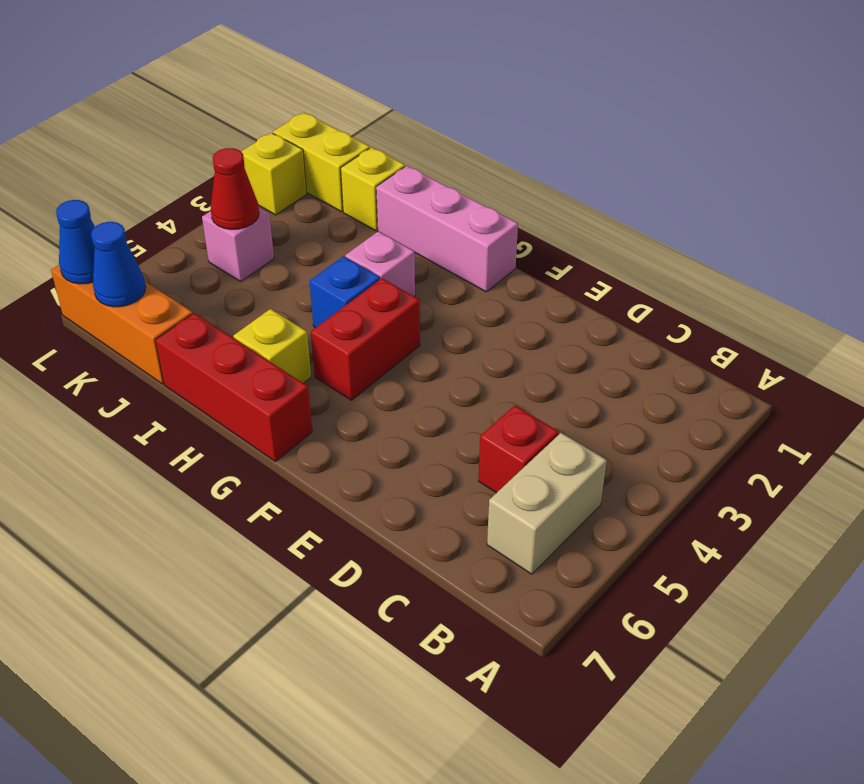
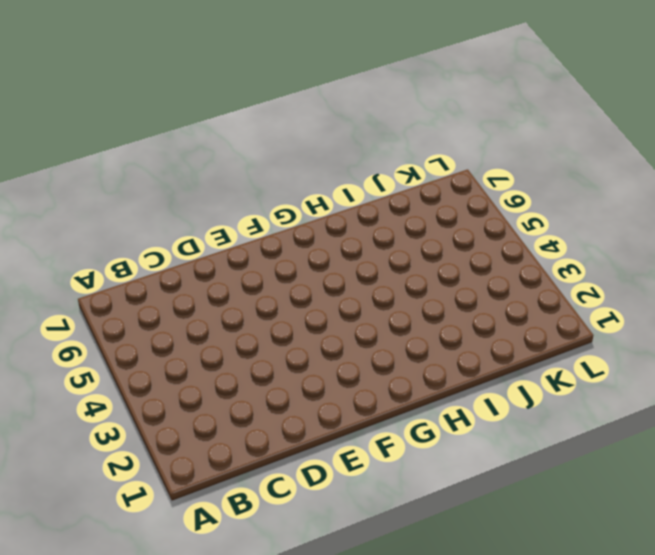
none -> tan 1x2 brick [487,433,607,574]
none -> red 1x1 brick [479,405,559,493]
none -> pink 1x3 brick [376,166,518,292]

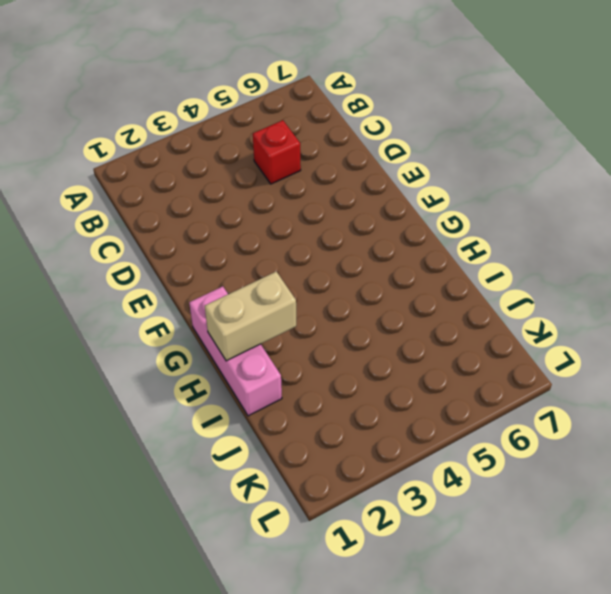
tan 1x2 brick [205,272,296,361] -> tan 1x2 brick moved to [487,433,607,574]
none -> red 1x2 brick [311,278,420,400]
none -> red 1x3 brick [155,313,312,462]
none -> pink 1x1 brick [345,232,415,297]

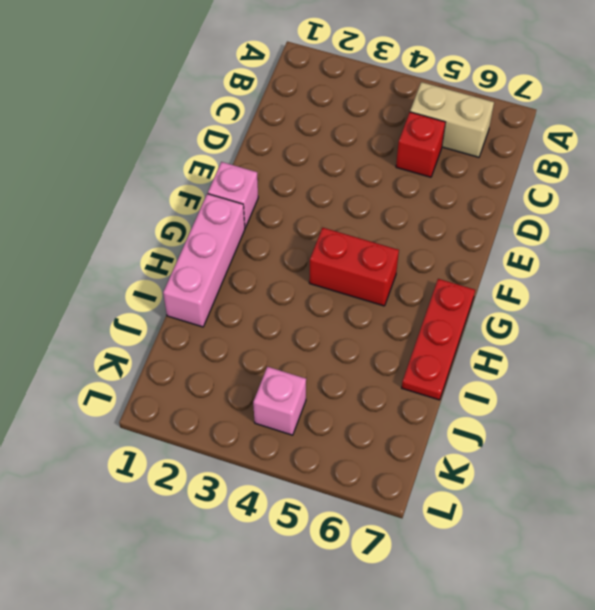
pink 1x1 brick [208,162,258,228] -> pink 1x1 brick moved to [345,232,415,297]
red 1x3 plate [402,279,475,400] -> red 1x3 brick [155,313,312,462]
none -> blue 1x1 brick [310,256,380,328]
none -> yellow 1x1 brick [233,309,311,383]
none -> yellow 1x1 brick [341,147,405,231]

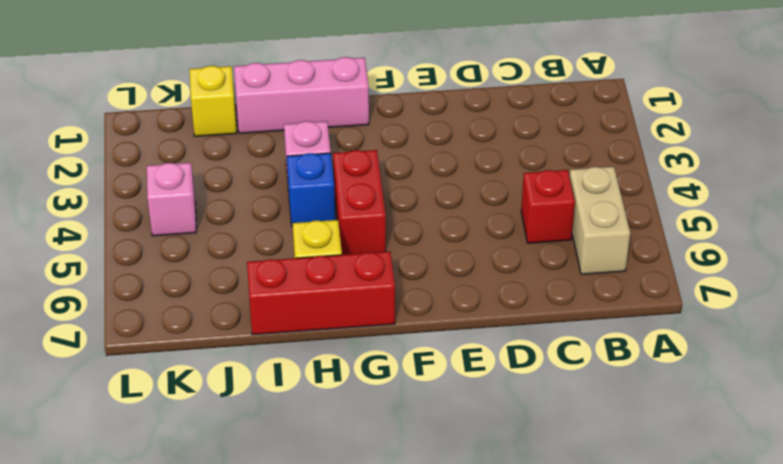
none -> orange 1x3 brick [51,265,193,384]
none -> yellow 1x2 brick [273,112,370,212]
none -> yellow 1x1 brick [241,133,307,215]

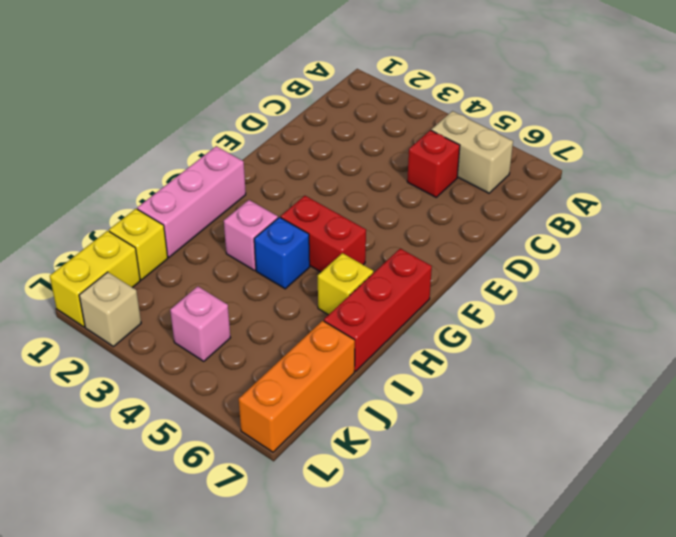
tan 1x1 brick [79,272,141,347] -> yellow 1x1 brick [241,133,307,215]
none -> red 1x1 cone [211,148,259,230]
none -> blue 1x1 cone [91,222,146,307]
none -> blue 1x1 cone [56,200,95,284]

